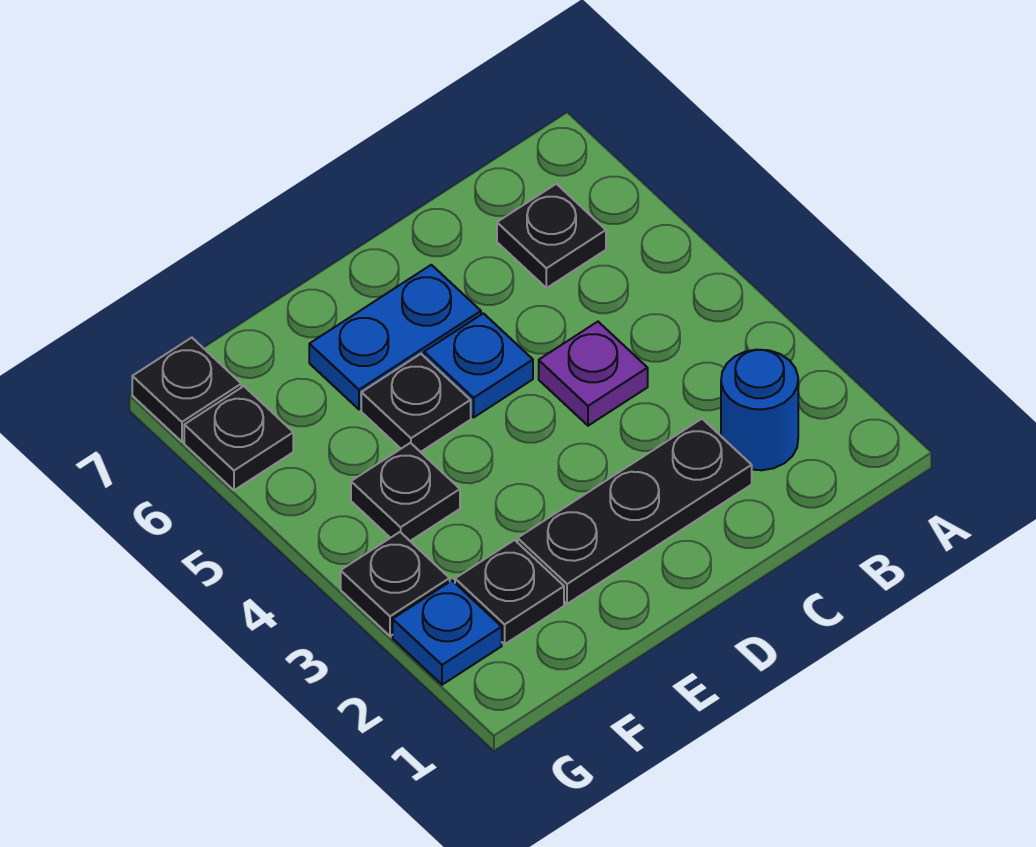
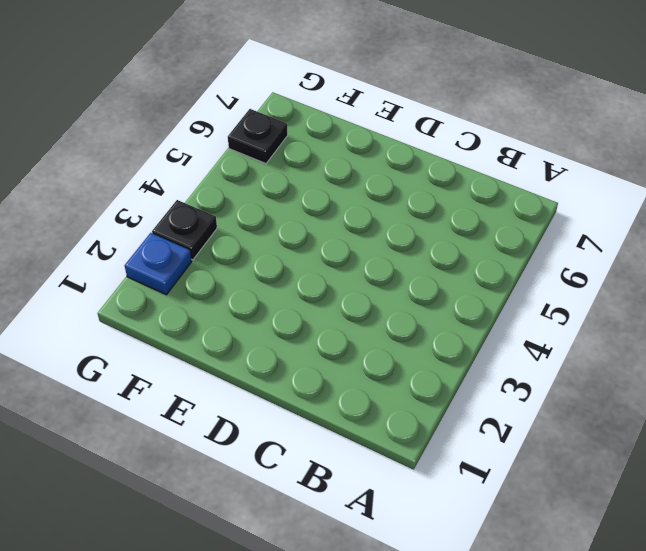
none -> blue 1x1 round brick [721,350,798,470]
none -> black 1x1 plate [497,184,606,288]
none -> black 1x3 plate [518,419,752,604]

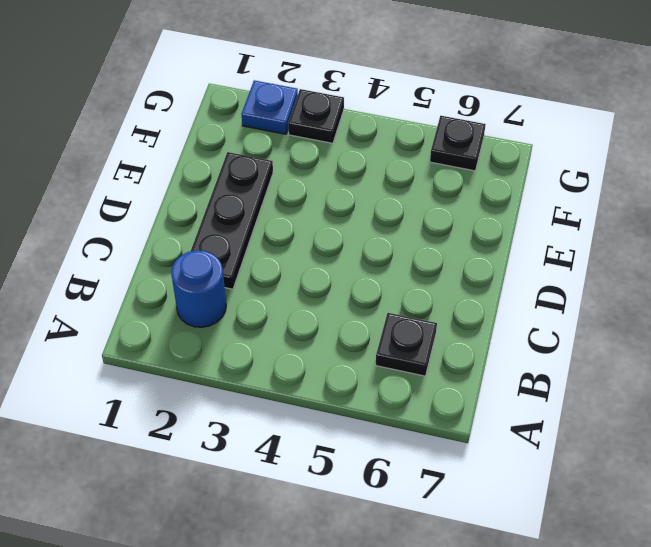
none -> purple 1x1 plate [539,322,648,426]
none -> blue 1x1 plate [424,313,533,417]
none -> blue 1x2 plate [309,265,481,409]

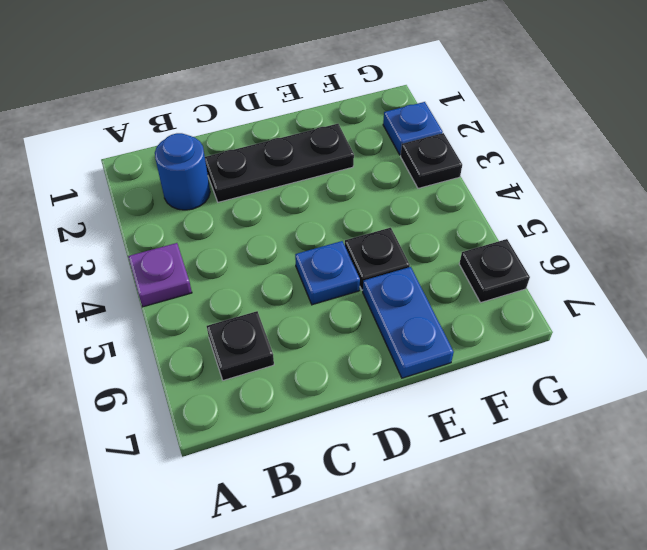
purple 1x1 plate [128,243,192,307] -> purple 1x1 plate moved to [539,322,648,426]
blue 1x2 plate [363,267,454,378] -> blue 1x2 plate turned to [309,265,481,409]
none -> black 1x1 plate [455,540,564,644]
none -> black 1x1 plate [351,443,460,541]
none -> black 1x1 plate [132,338,241,442]

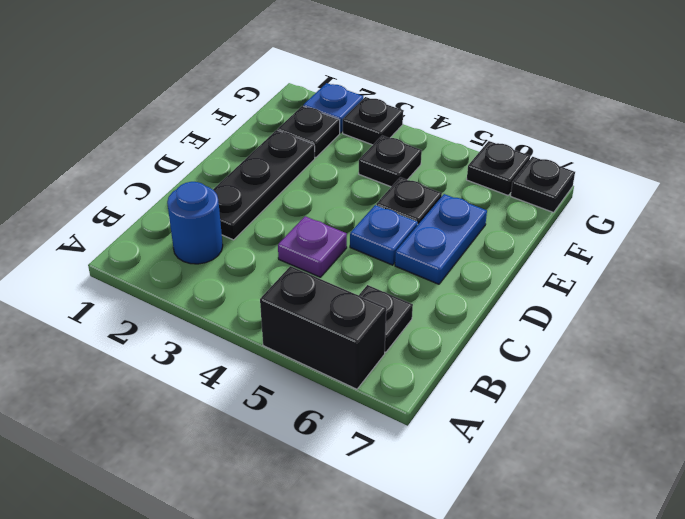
black 1x2 brick [260,266,386,389] -> none

